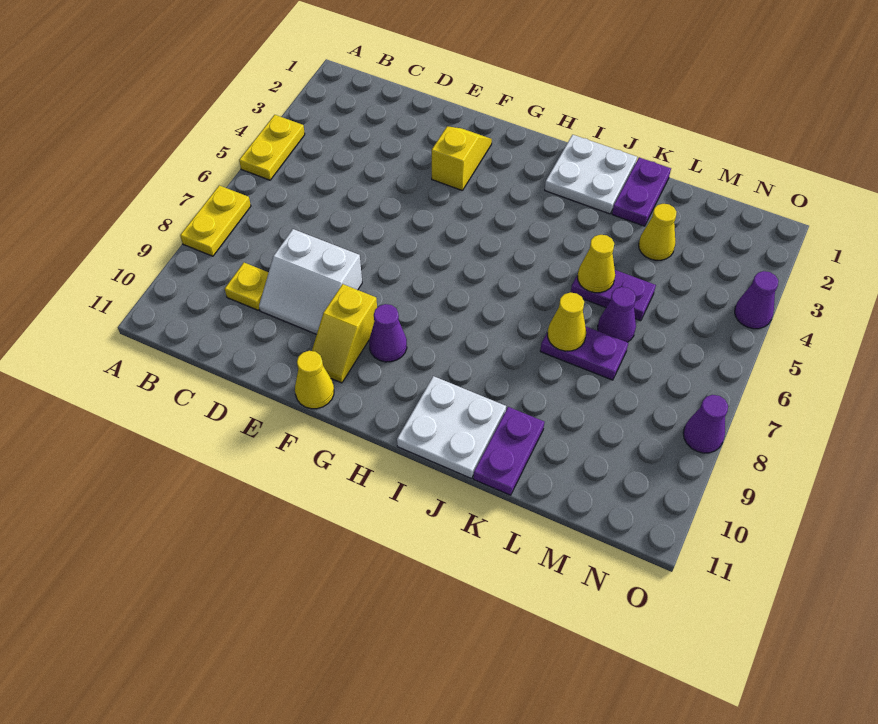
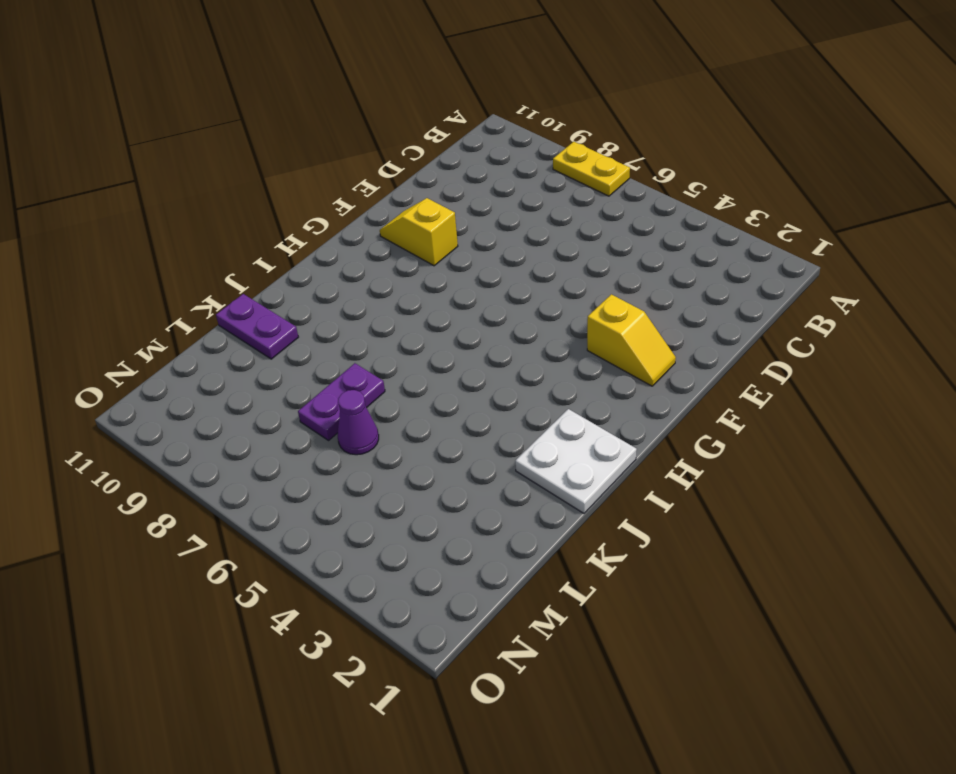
none -> yellow 1x2 plate [239,115,305,180]
none -> yellow 1x1 plate [225,263,269,310]
none -> white 2x2 slope [259,229,362,334]

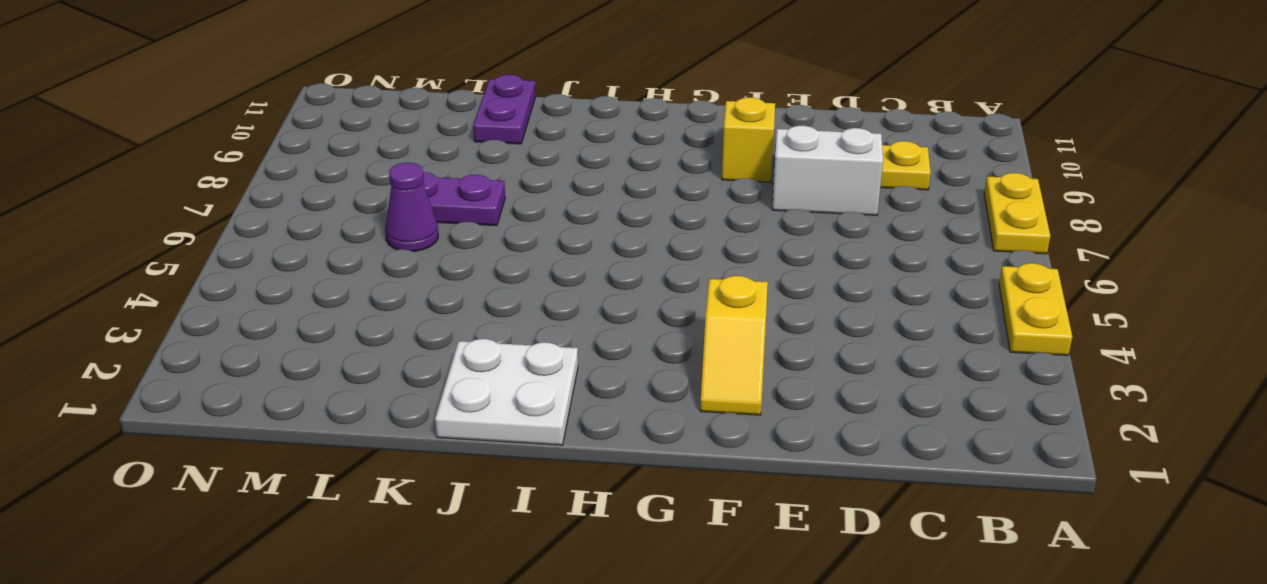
none -> yellow 1x1 cone [295,351,334,409]
none -> purple 1x1 cone [369,304,407,362]
none -> white 2x2 plate [397,376,506,479]

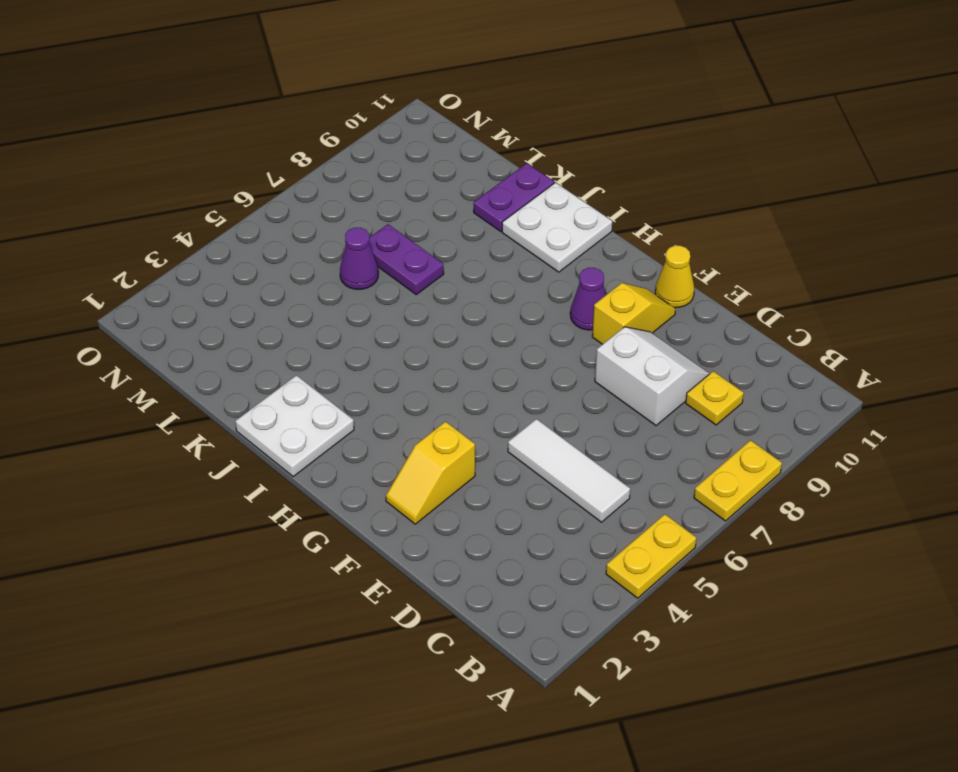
white 1x3 tile [508,419,630,522] -> none
none -> purple 1x2 plate [612,157,671,226]
none -> purple 1x2 plate [571,270,656,321]
none -> yellow 1x1 cone [639,204,676,260]

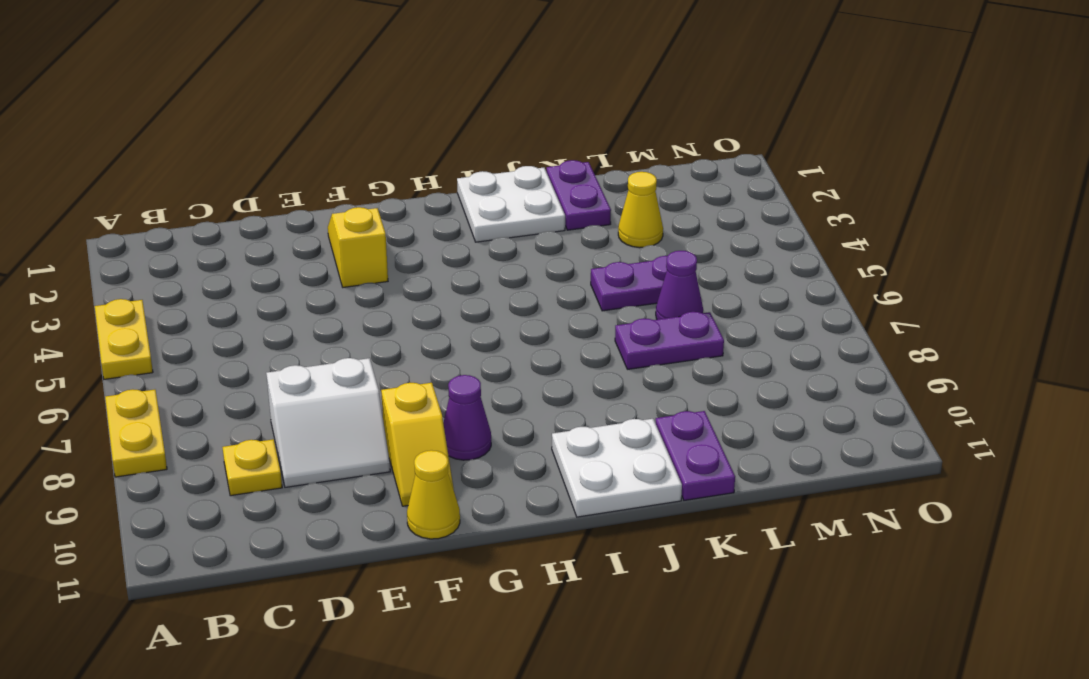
none -> purple 1x1 cone [735,271,778,329]
none -> purple 1x1 cone [683,395,728,453]
none -> yellow 1x1 cone [578,235,615,293]

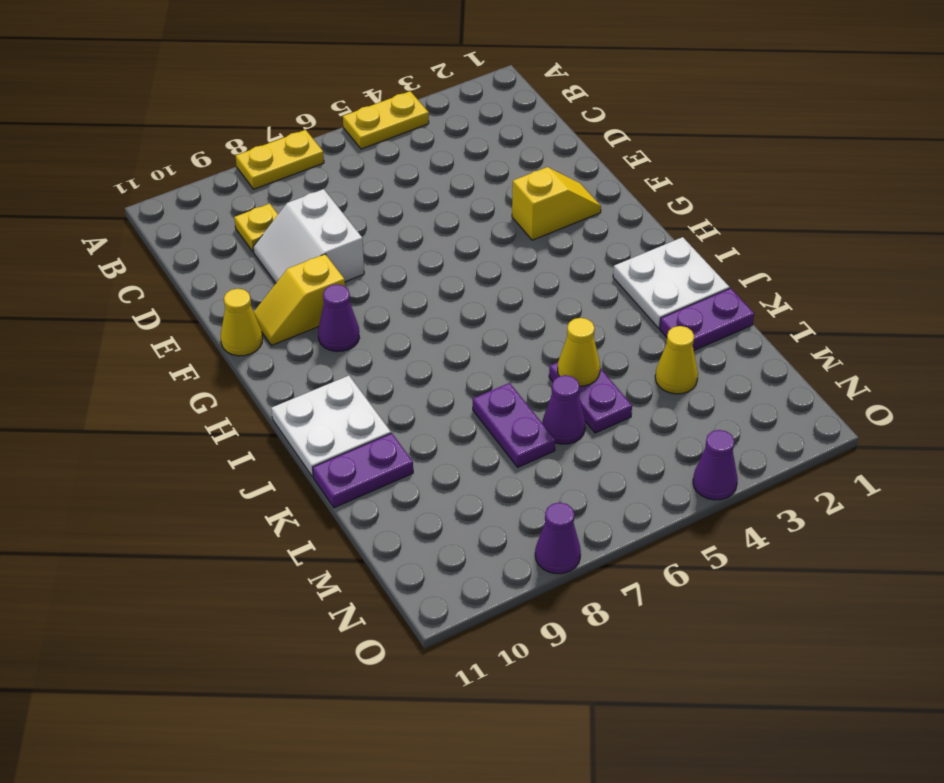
none -> yellow 1x1 cone [547,292,586,351]

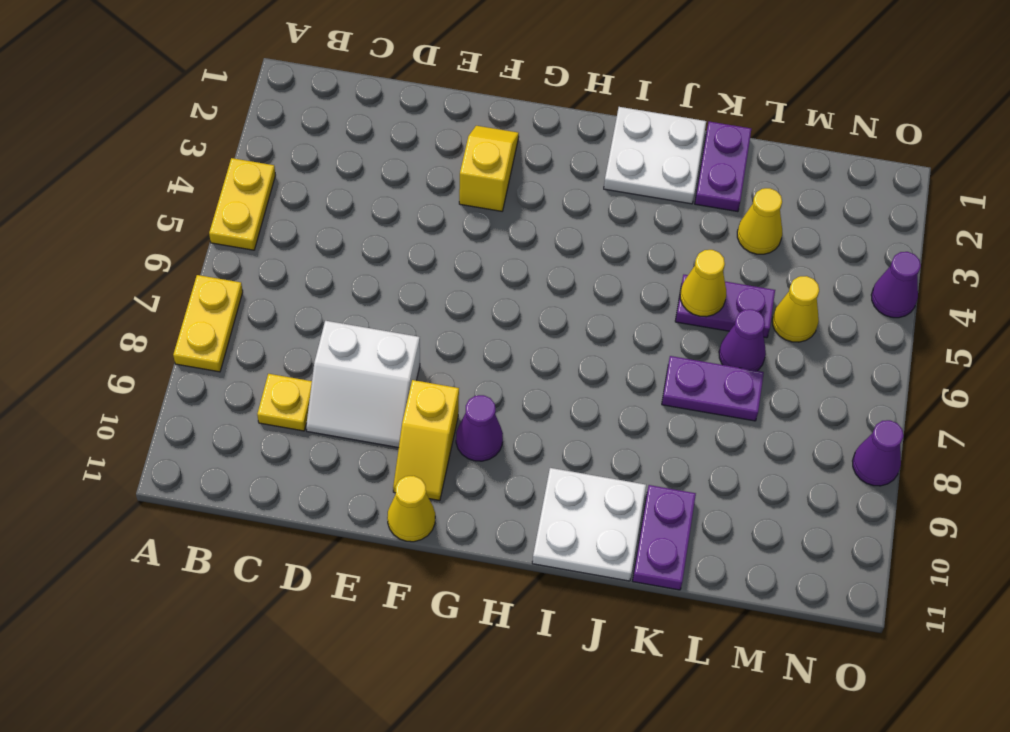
yellow 1x1 cone [772,276,819,342] -> yellow 1x1 cone moved to [547,292,586,351]

